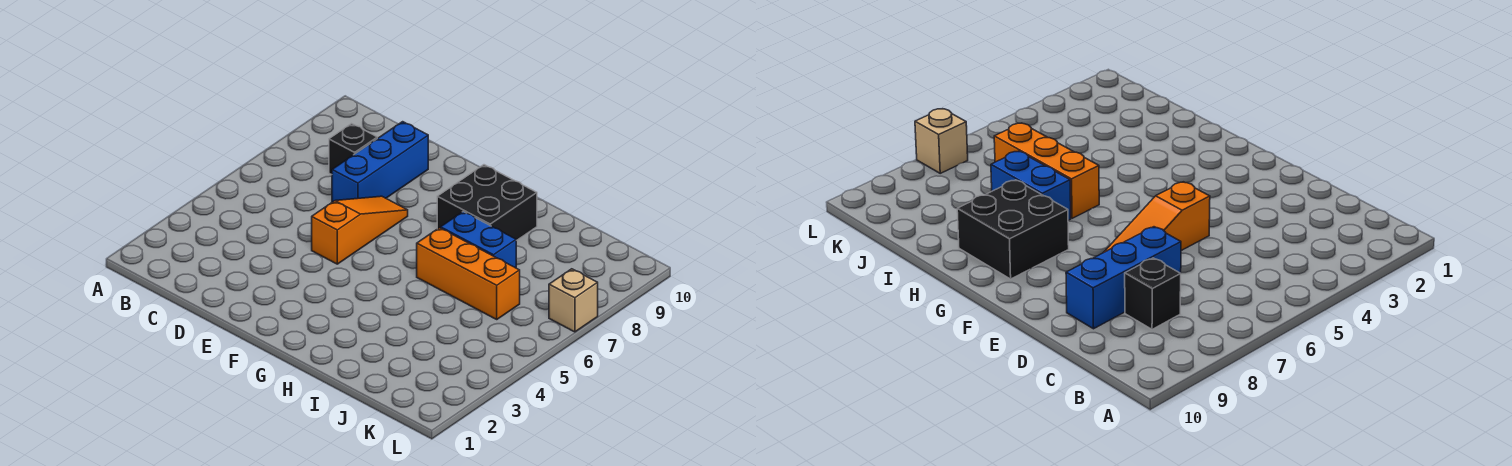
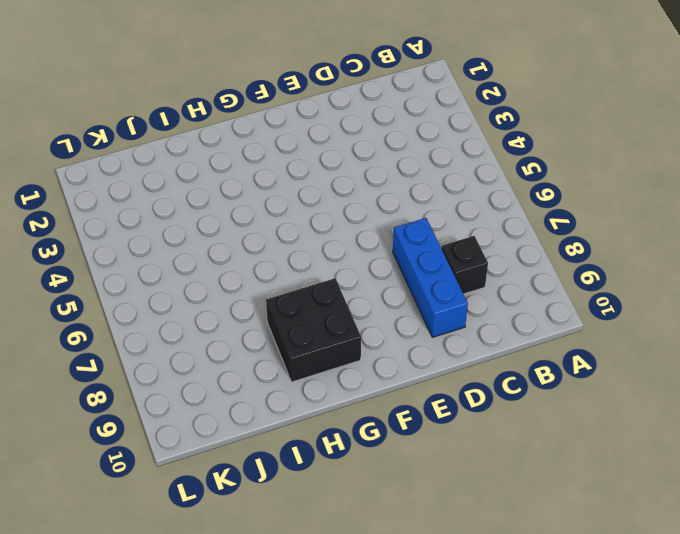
none -> orange 1x3 slope [312,196,408,264]
none -> orange 1x3 brick [417,228,520,319]

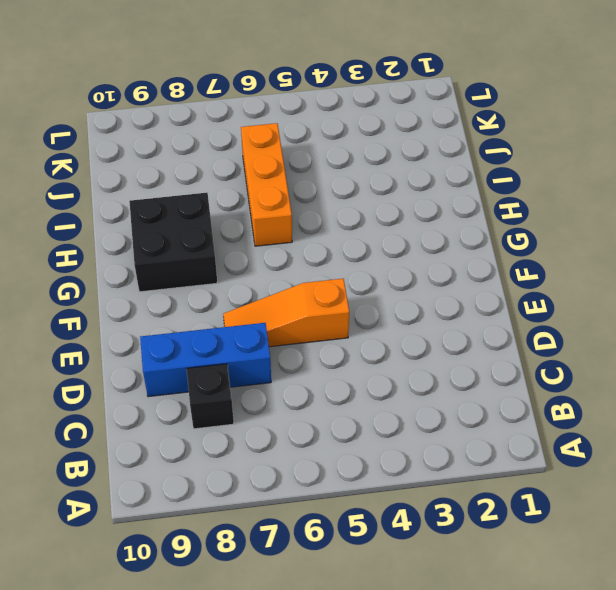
none -> blue 1x2 brick [441,211,516,268]
none -> tan 1x1 brick [549,269,598,332]

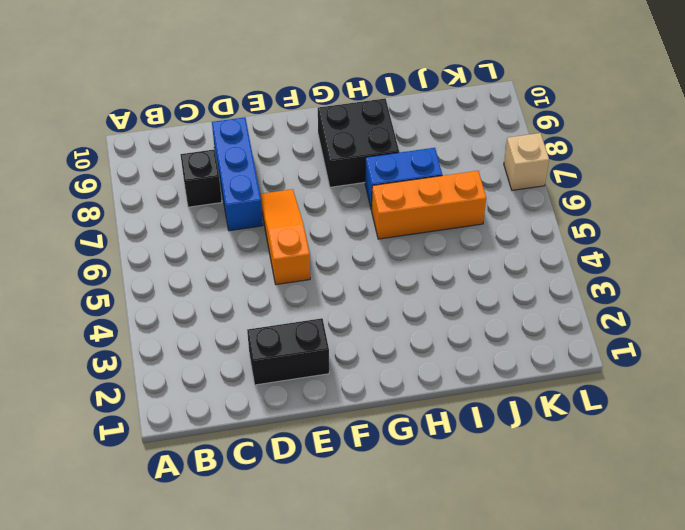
black 1x2 brick [247,318,329,385] -> none

